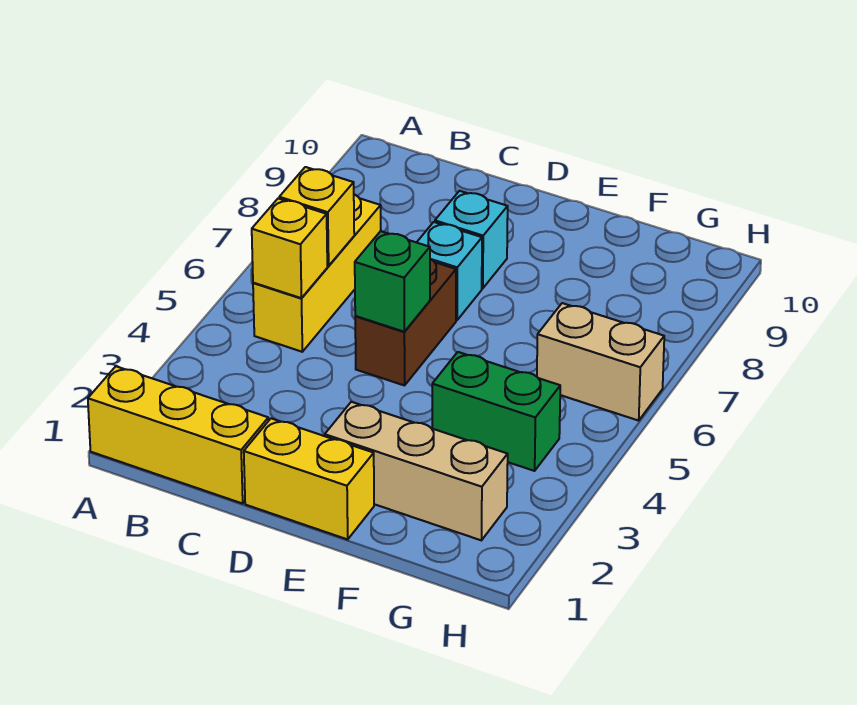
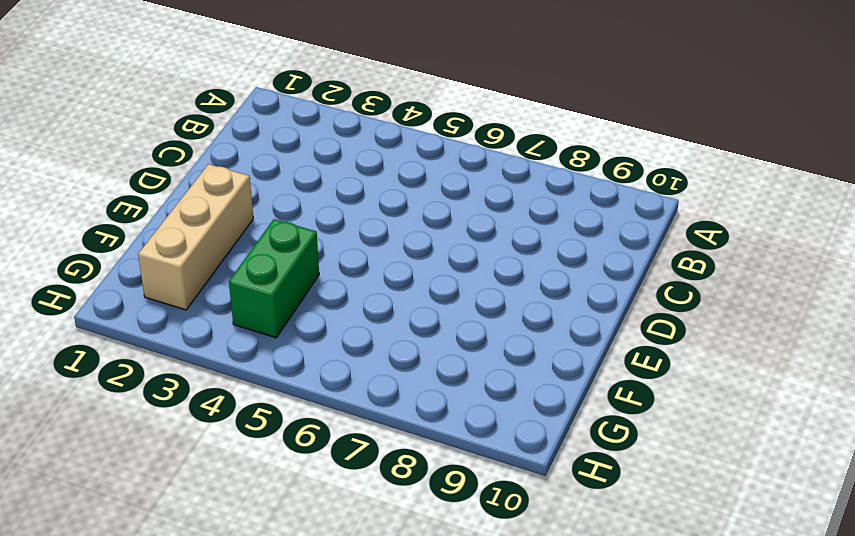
none -> yellow 1x3 brick [88,366,268,504]
none -> yellow 1x3 brick [253,194,381,352]
none -> yellow 1x2 brick [244,418,374,539]

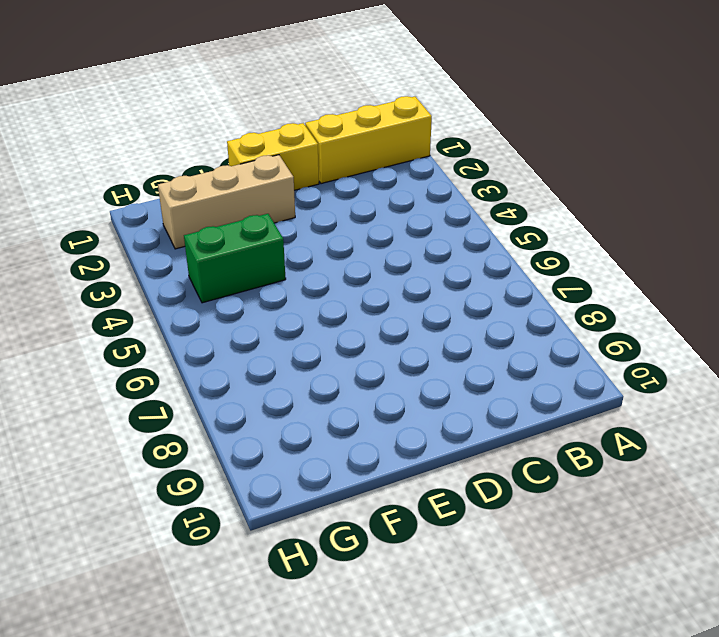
none -> yellow 1x3 brick [253,194,381,352]
none -> brown 1x2 brick [355,259,456,385]
none -> cyan 1x1 brick [417,222,482,320]

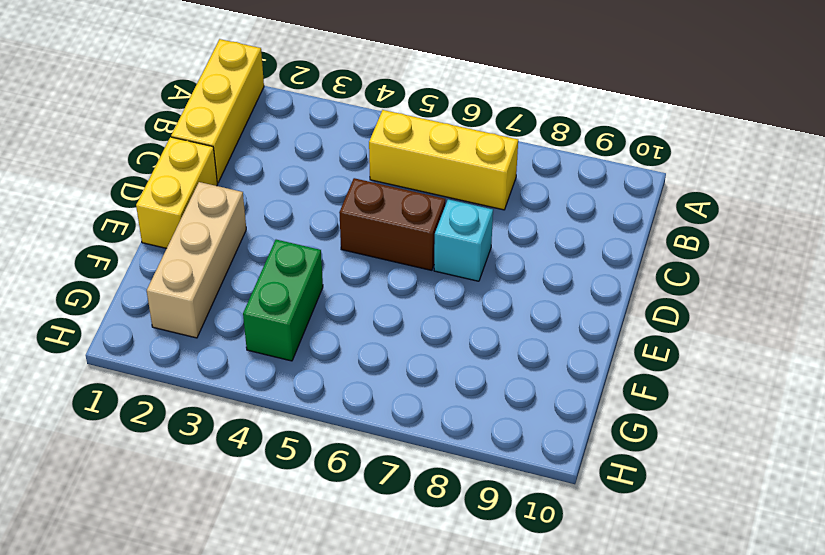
none -> cyan 1x1 brick [435,191,508,288]
none -> tan 1x2 brick [537,303,664,421]
none -> yellow 1x1 brick [252,198,327,298]

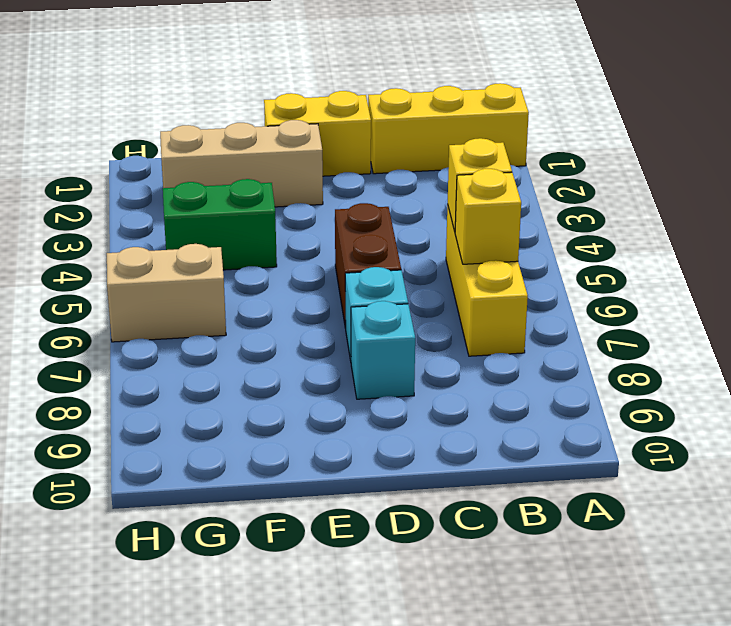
none -> green 1x1 brick [355,231,430,332]

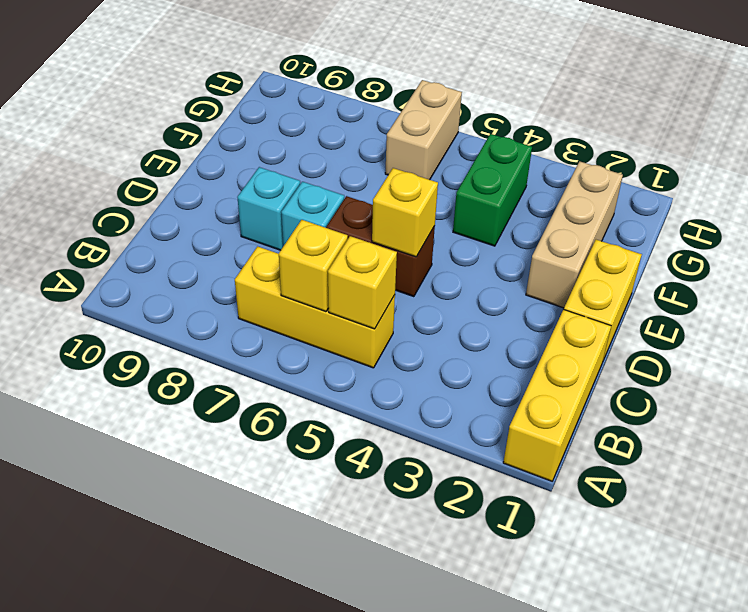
yellow 1x1 brick [372,168,438,257] -> green 1x1 brick [355,231,430,332]

